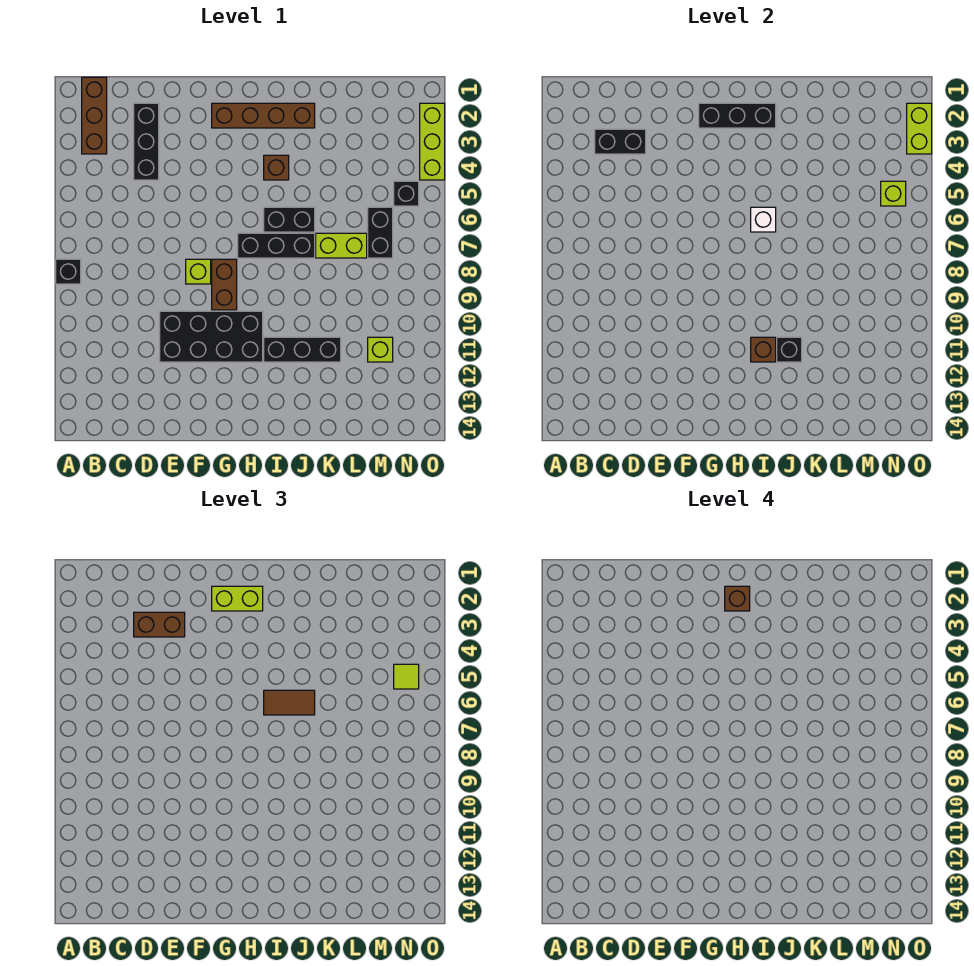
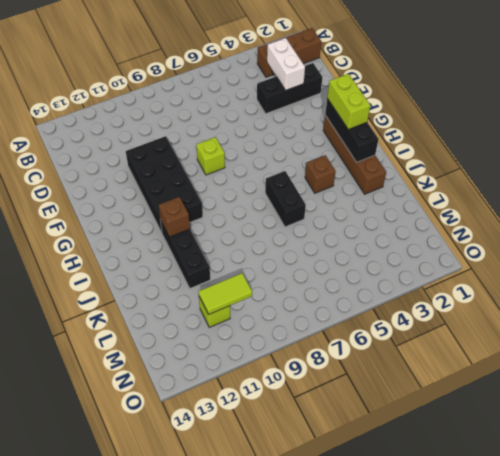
white 1x2 brick [267,38,305,90] -> black 1x2 brick [595,129,646,154]
lime 1x2 tile [199,273,252,314] -> none
none -> black 1x1 brick [56,259,81,284]
none -> brown 1x2 brick [212,259,237,310]
none -> black 1x3 brick [238,233,315,258]

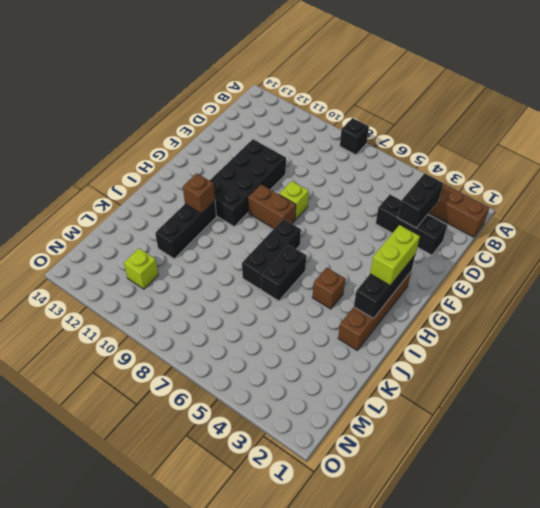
none -> lime 1x2 brick [316,233,367,258]
none -> black 1x2 brick [368,207,393,258]
none -> black 1x1 brick [394,181,419,206]

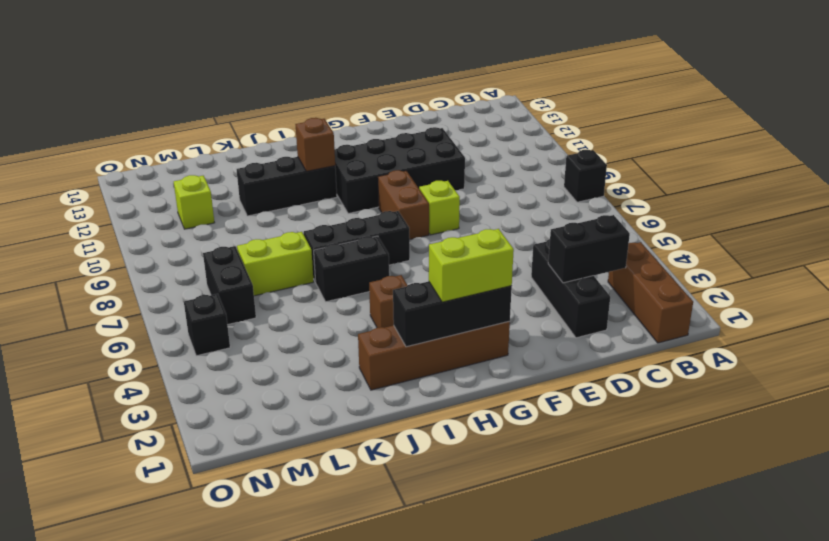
none -> lime 1x3 brick [420,103,445,180]
none -> white 1x1 brick [751,207,776,232]
none -> black 1x1 brick [777,337,802,362]

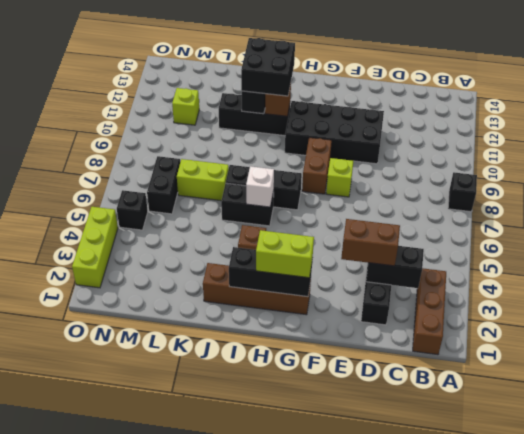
black 2x2 brick [241,38,295,96] -> none
none -> lime 1x1 brick [881,181,906,206]
none -> lime 1x2 brick [907,103,932,154]
none -> brown 1x2 tile [264,690,315,715]

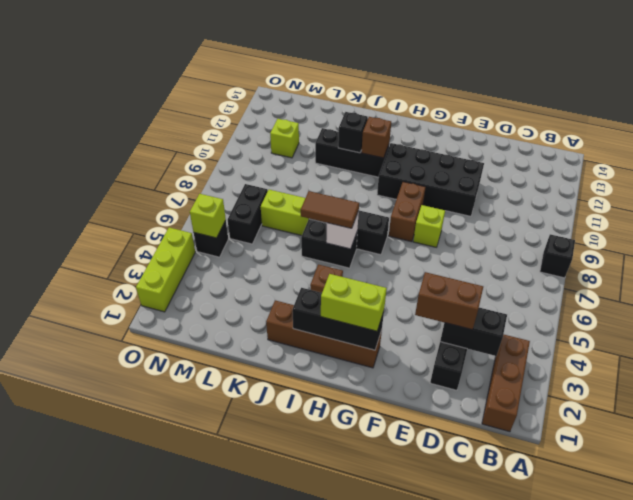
none -> lime 1x2 brick [907,103,932,154]
none -> lime 1x1 tile [394,664,419,689]
none -> brown 1x1 brick [725,586,750,611]

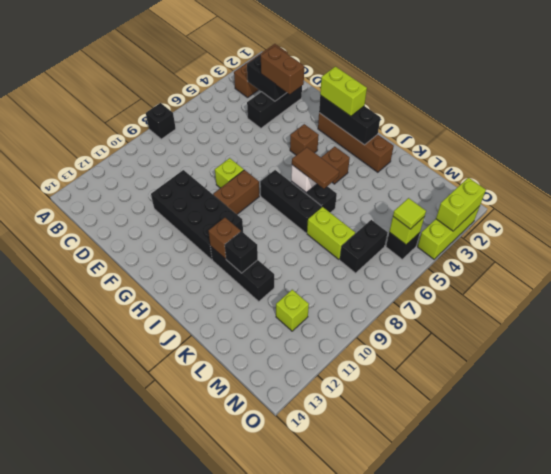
brown 1x1 brick [290,124,319,155] -> brown 1x1 brick moved to [725,586,750,611]

